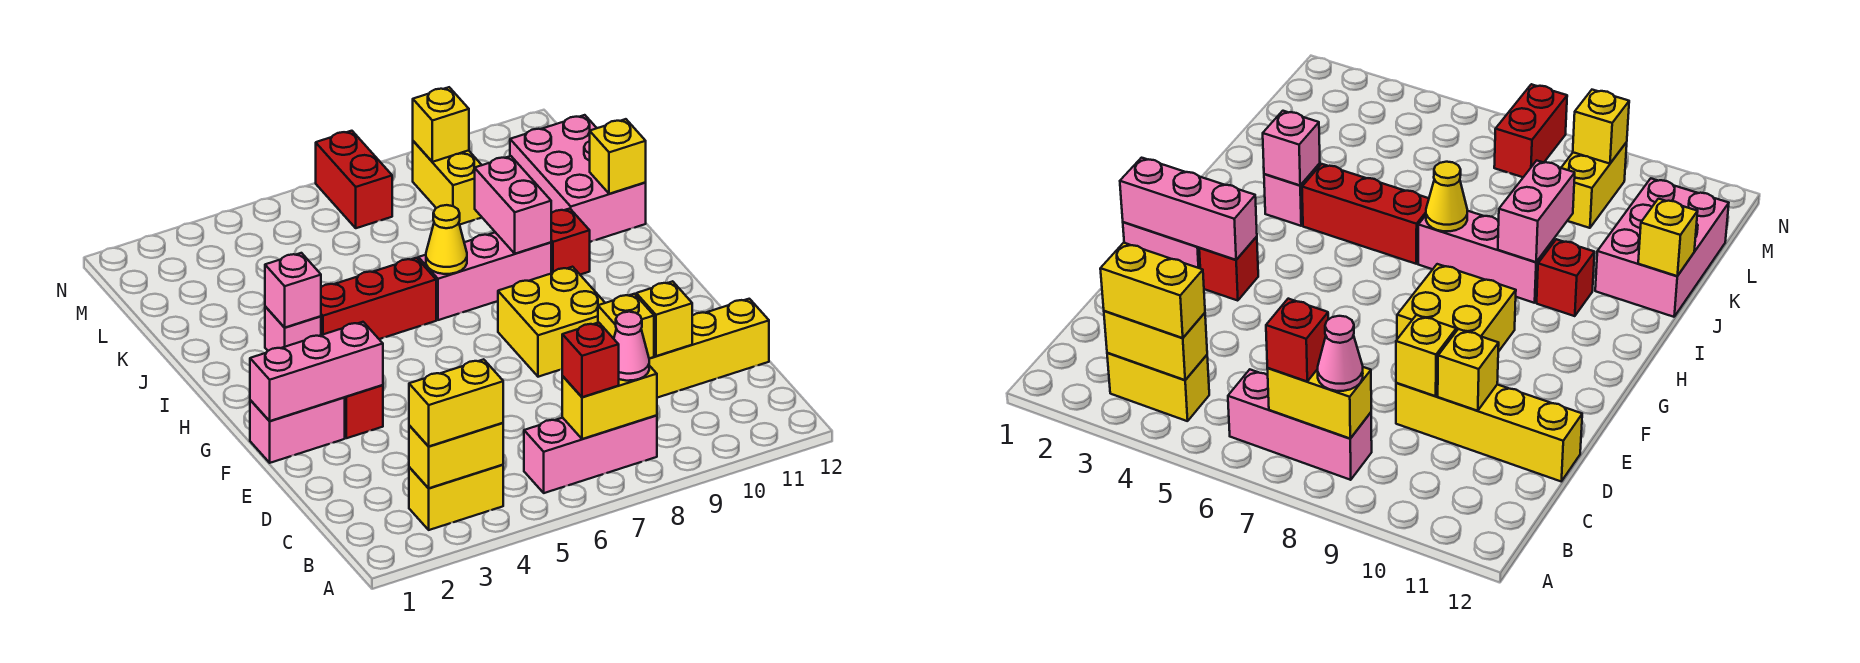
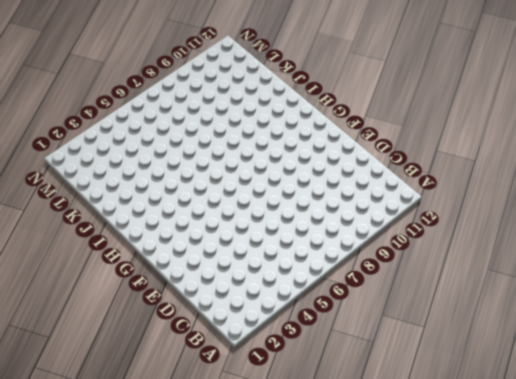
none -> yellow 1x2 brick [409,465,503,530]
none -> pink 1x3 brick [524,415,657,493]
none -> yellow 1x4 brick [649,299,769,398]

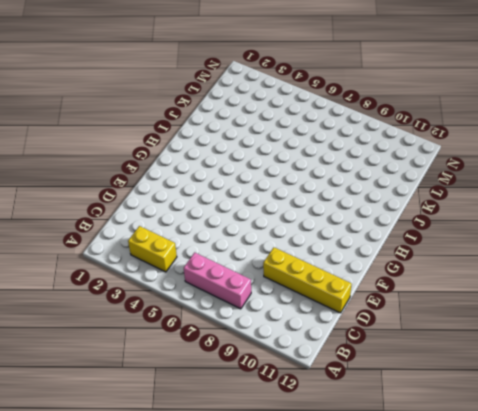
none -> pink 1x2 brick [250,398,345,463]
none -> red 1x1 brick [344,385,383,438]
none -> yellow 2x2 brick [498,267,605,377]

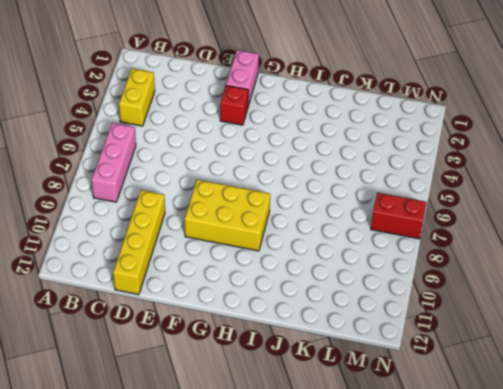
yellow 2x3 brick [185,180,270,251] -> yellow 2x2 brick [498,267,605,377]
none -> pink 1x1 brick [265,307,321,351]
none -> red 1x3 brick [321,258,436,339]
none -> pink 1x3 brick [418,232,551,320]

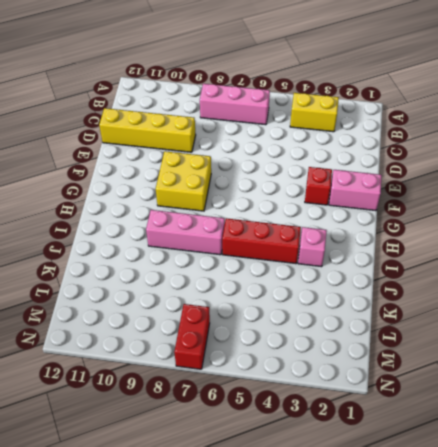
none -> red 1x1 brick [551,209,590,275]
none -> pink 2x3 brick [510,115,646,242]
none -> yellow 1x2 brick [413,141,482,225]

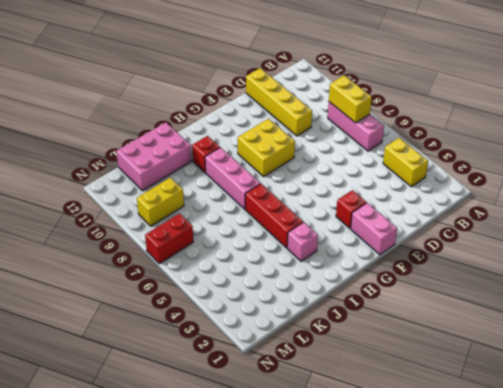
none -> yellow 1x2 brick [409,423,503,488]
none -> yellow 1x1 brick [598,294,654,358]
none -> yellow 1x1 brick [636,281,692,356]

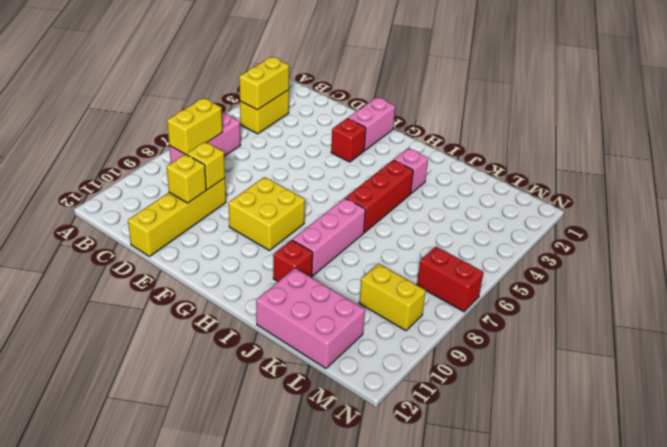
none -> pink 1x3 brick [250,322,383,421]
none -> pink 1x1 brick [265,253,321,328]
none -> yellow 1x1 cone [426,205,467,274]

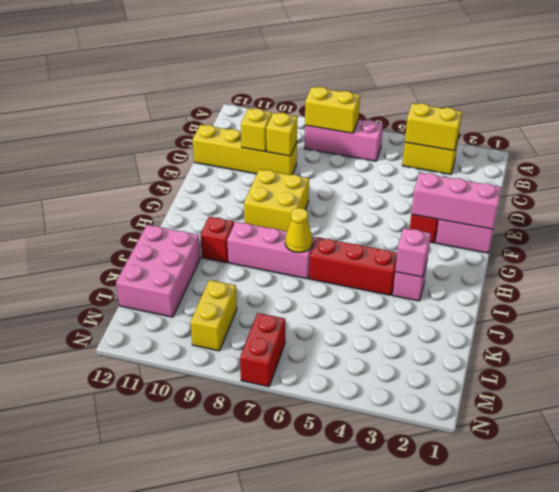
none -> pink 1x2 brick [475,156,551,254]
none -> yellow 1x1 brick [590,119,646,194]
none -> yellow 1x1 brick [413,87,469,162]

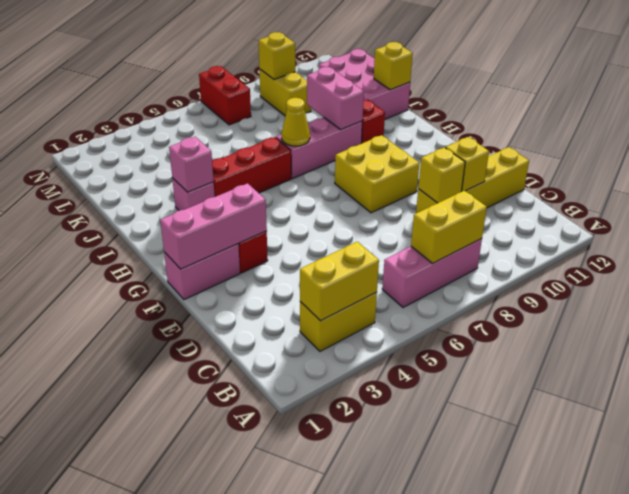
none -> yellow 1x2 brick [409,359,503,446]
none -> red 1x1 brick [562,323,619,397]
none -> pink 1x1 cone [614,312,649,381]

